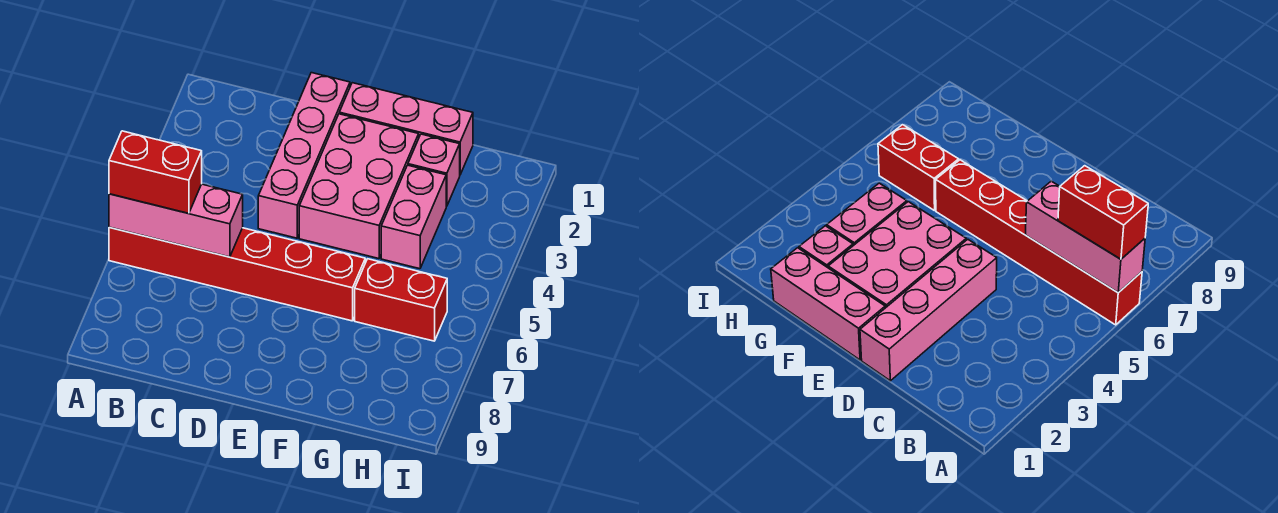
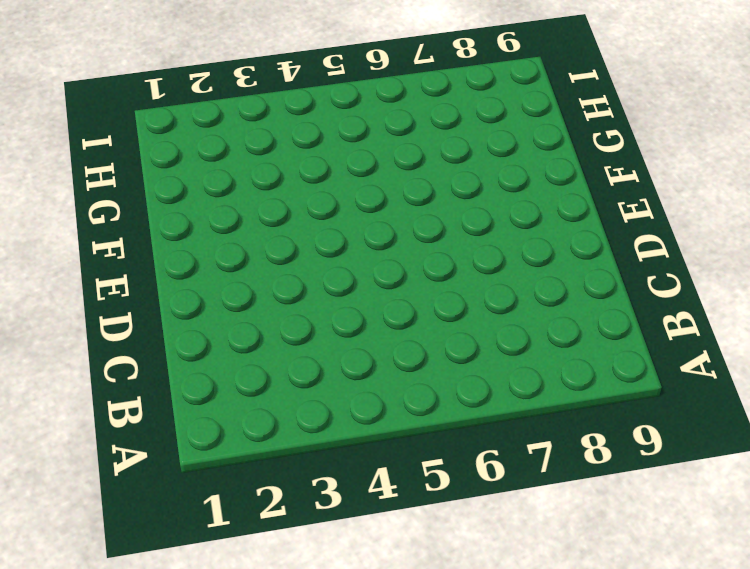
none -> red 1x6 brick [109,227,365,321]
none -> pink 1x4 brick [258,73,350,238]

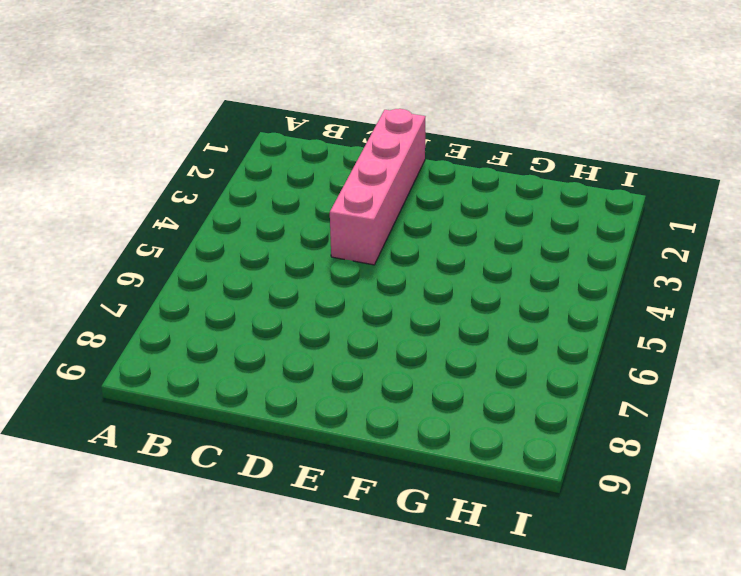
none -> red 1x6 brick [109,227,365,321]
none -> pink 1x3 brick [339,83,473,174]

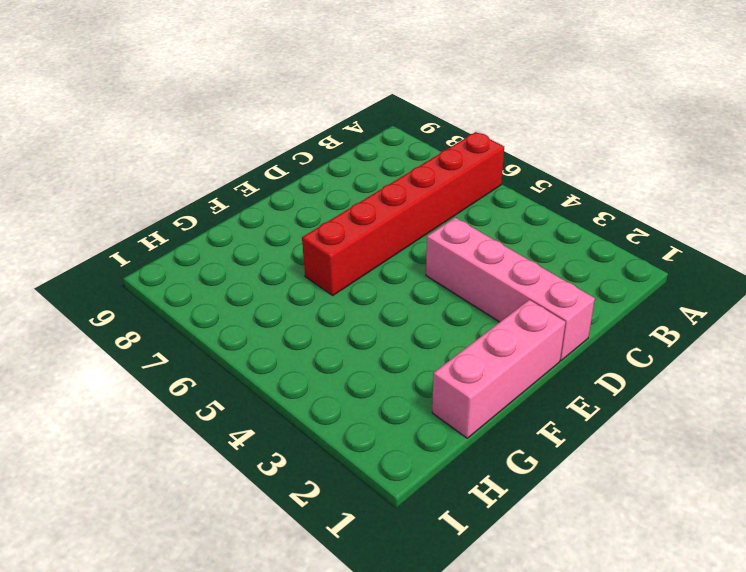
none -> pink 2x3 brick [299,114,419,259]
none -> pink 1x1 brick [408,134,460,206]

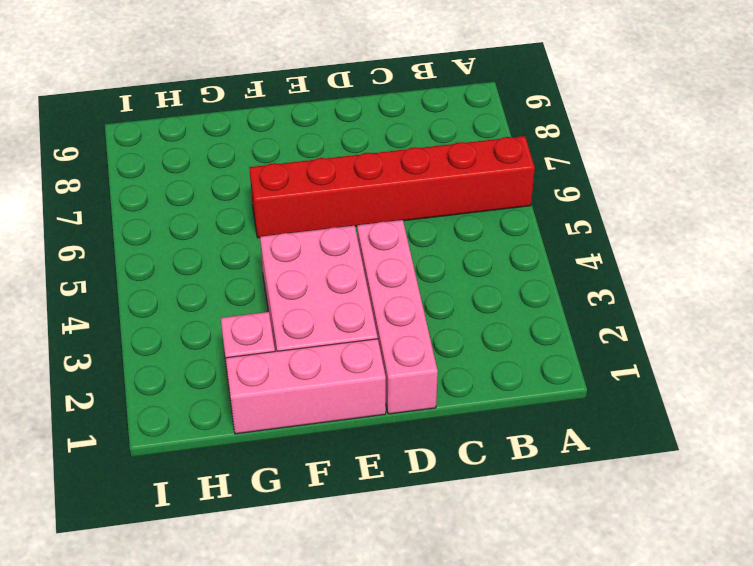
none -> pink 1x2 brick [381,165,446,269]
none -> red 1x2 brick [355,259,447,341]

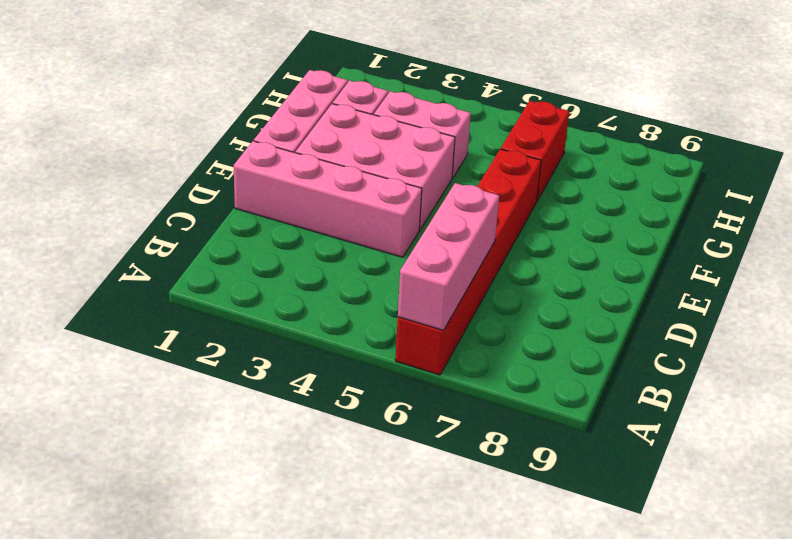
none -> red 1x2 brick [109,131,202,213]

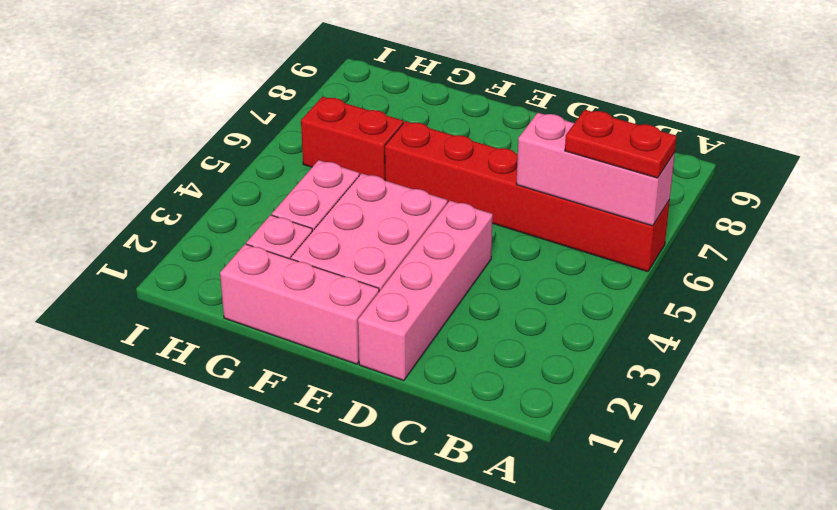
red 1x2 plate [565,110,677,178] -> red 1x2 brick [109,131,202,213]

